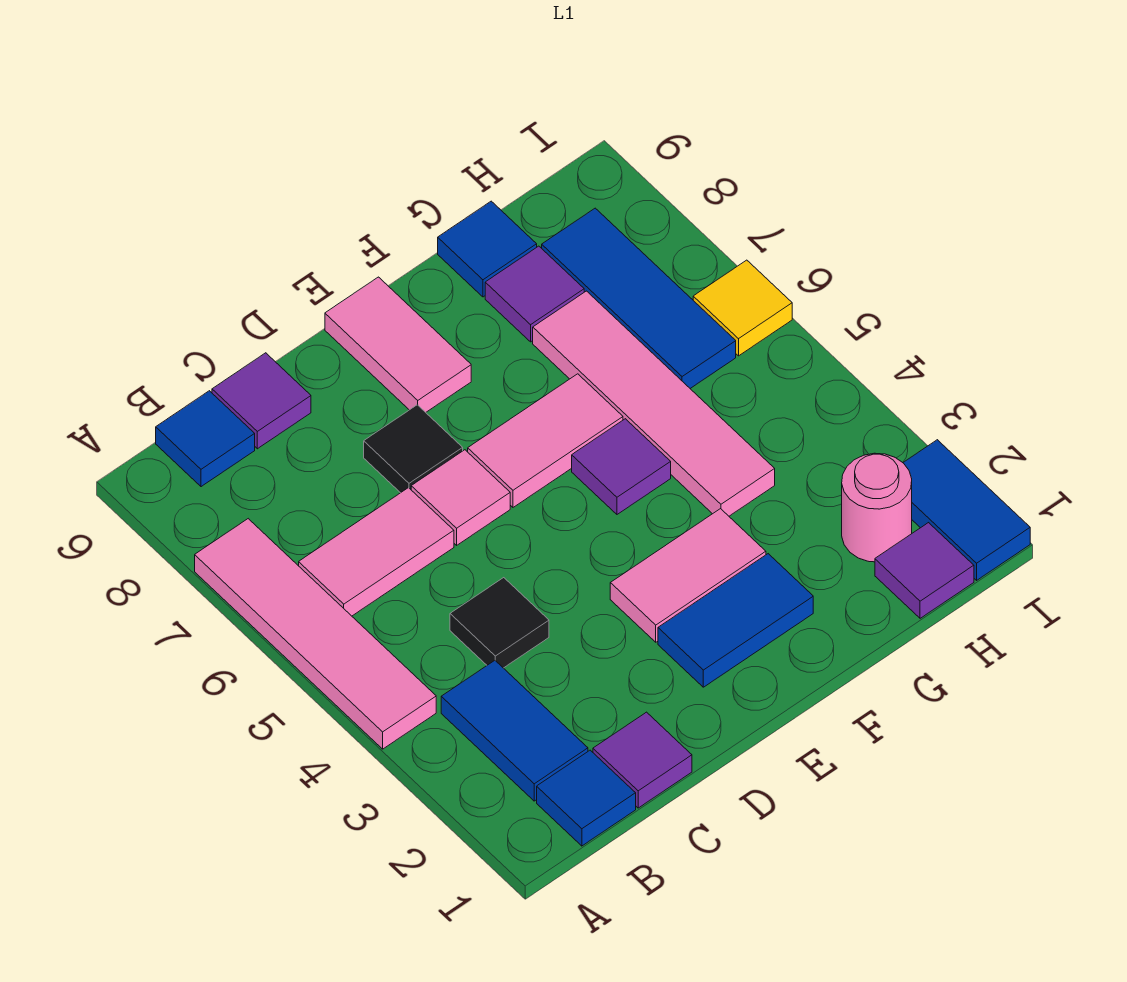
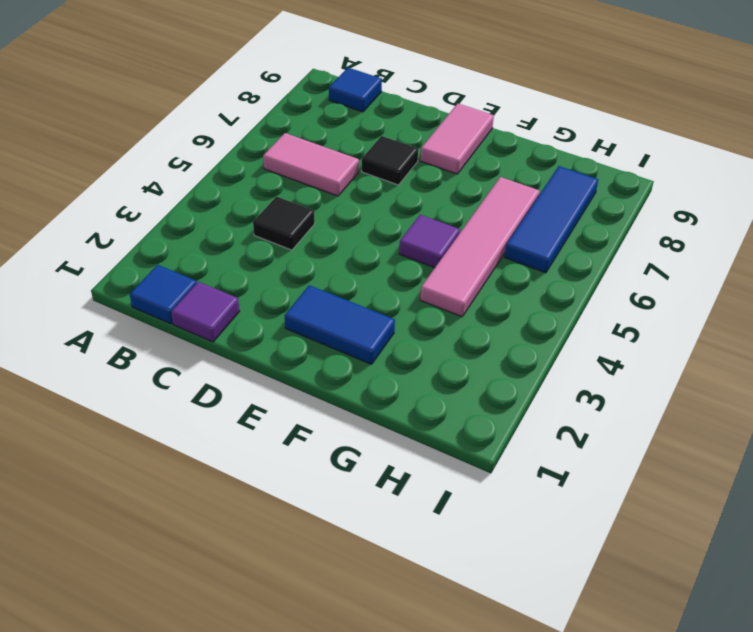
none -> pink 1x4 tile [195,519,436,749]
none -> blue 1x2 tile [441,661,588,801]
none -> purple 1x1 tile [212,353,311,449]

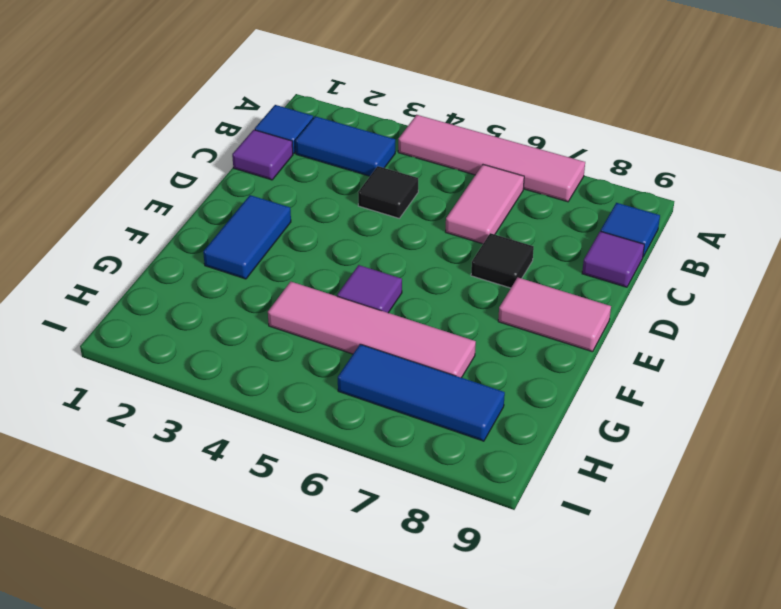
none -> pink 1x1 tile [411,450,510,545]
none -> pink 1x2 tile [610,509,766,642]
none -> pink 1x2 tile [468,374,623,507]

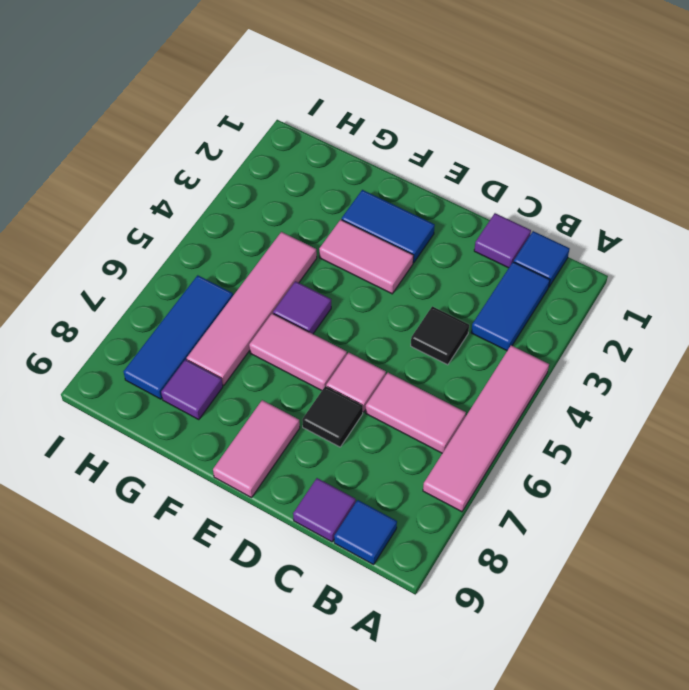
none -> blue 1x1 tile [438,201,537,297]
none -> purple 1x1 tile [875,523,974,618]
none -> pink 1x1 round brick [842,453,912,562]

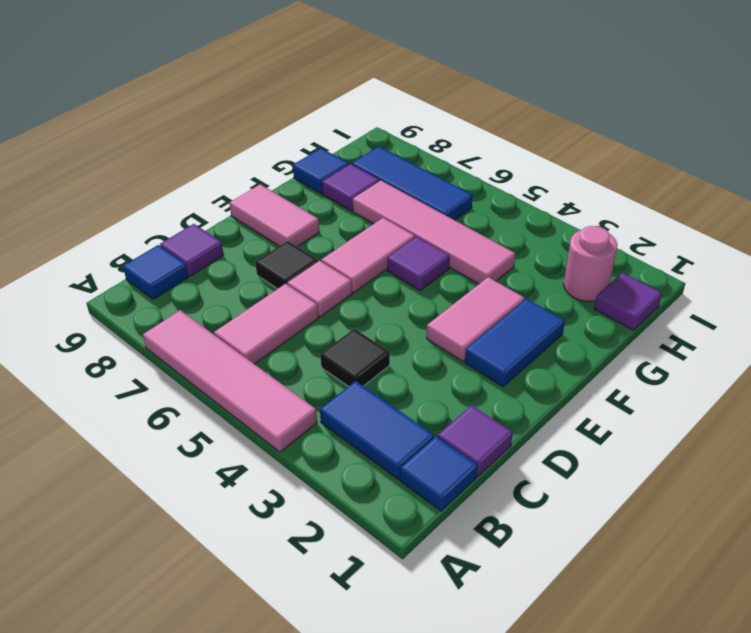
none -> blue 1x2 tile [903,440,1030,580]
none -> yellow 1x1 tile [693,260,792,356]

